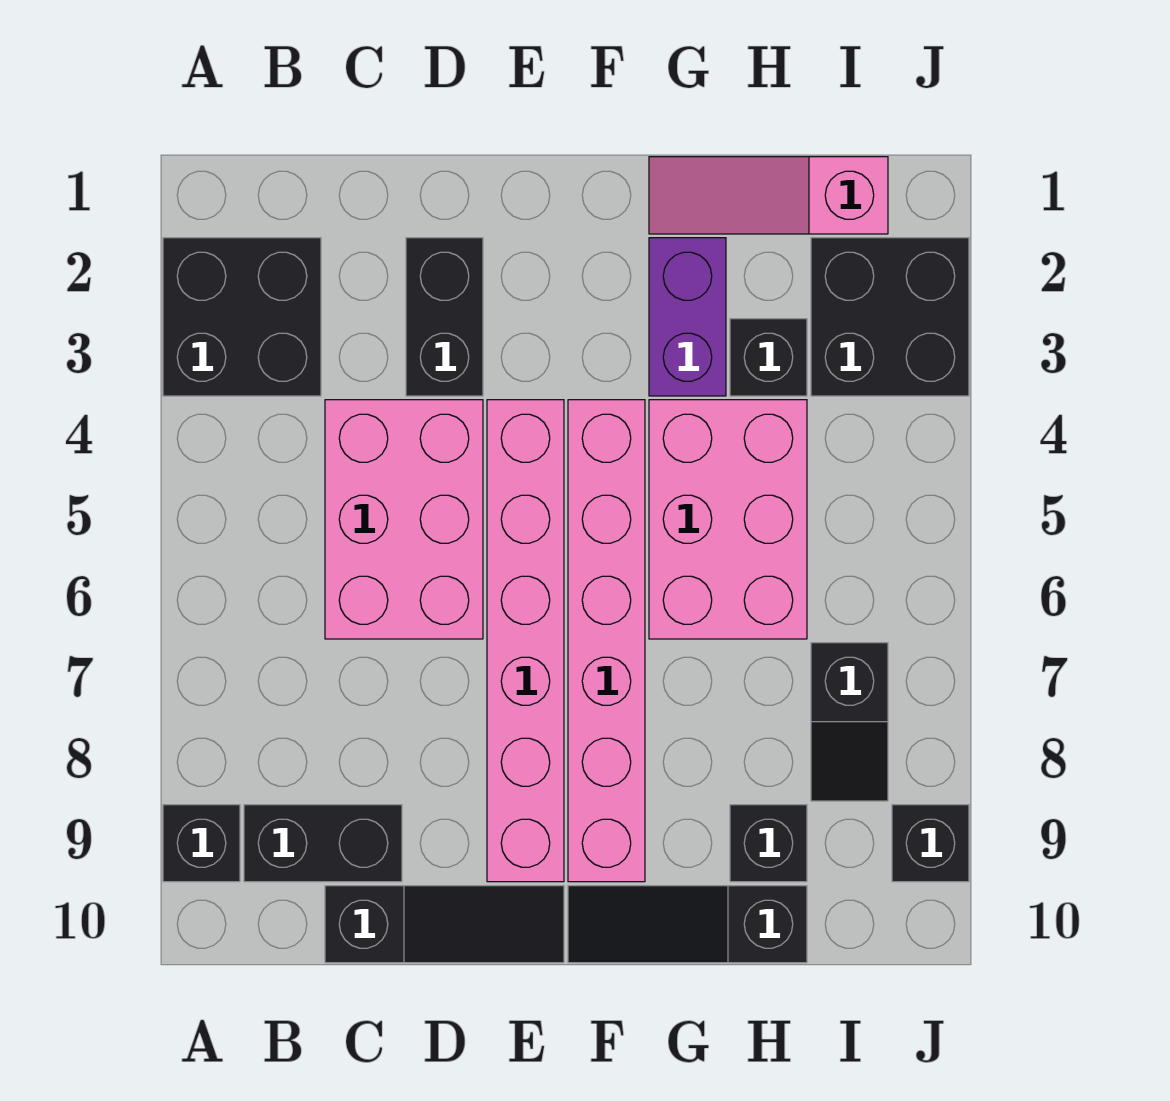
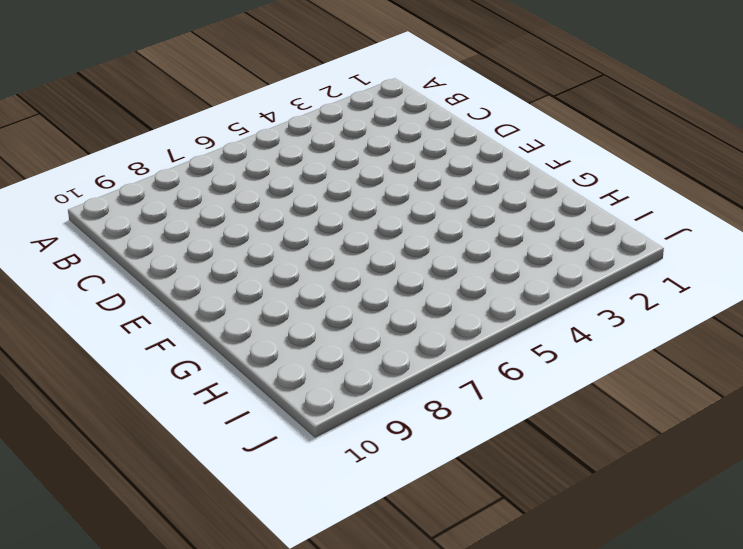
none -> black 2x2 brick [163,238,321,396]
none -> black 1x1 brick [163,805,240,882]
none -> black 1x2 brick [244,805,402,882]

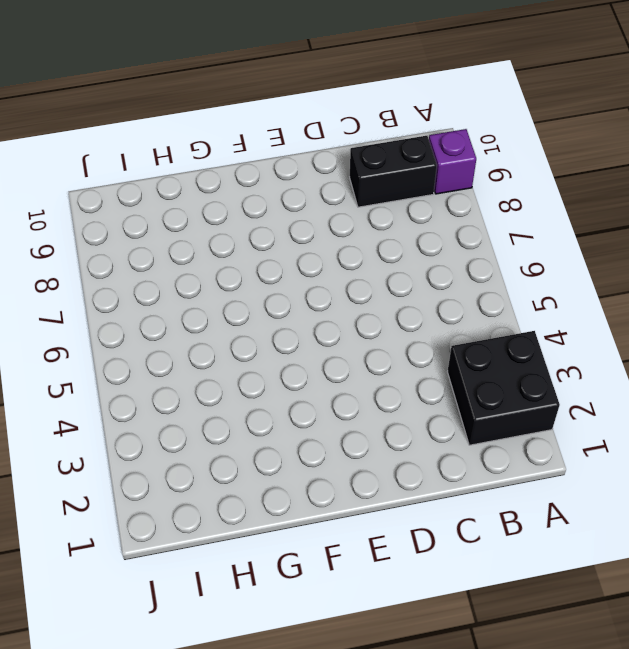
purple 1x1 brick [429,129,476,194] -> black 1x1 brick [163,805,240,882]
none -> pink 2x3 brick [325,400,483,639]
none -> black 1x3 slope [325,886,564,963]
none -> black 1x2 brick [406,238,483,396]

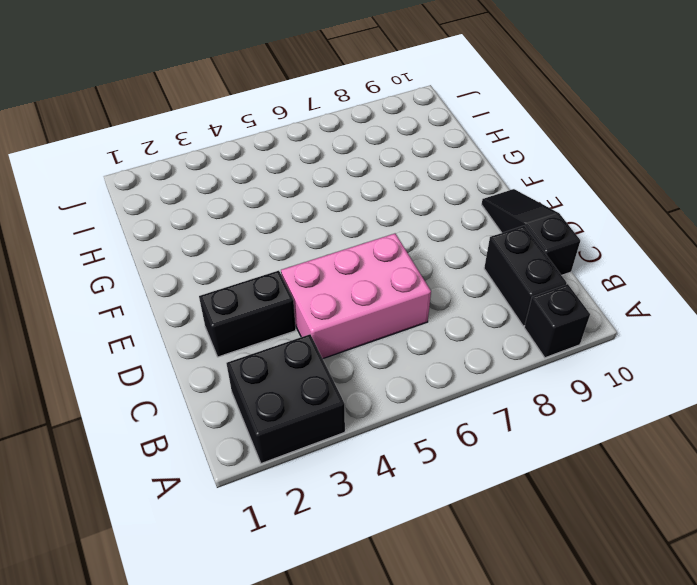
none -> pink 1x6 brick [487,400,564,882]
none -> pink 1x6 brick [568,400,645,882]
none -> black 1x3 slope [568,886,807,963]

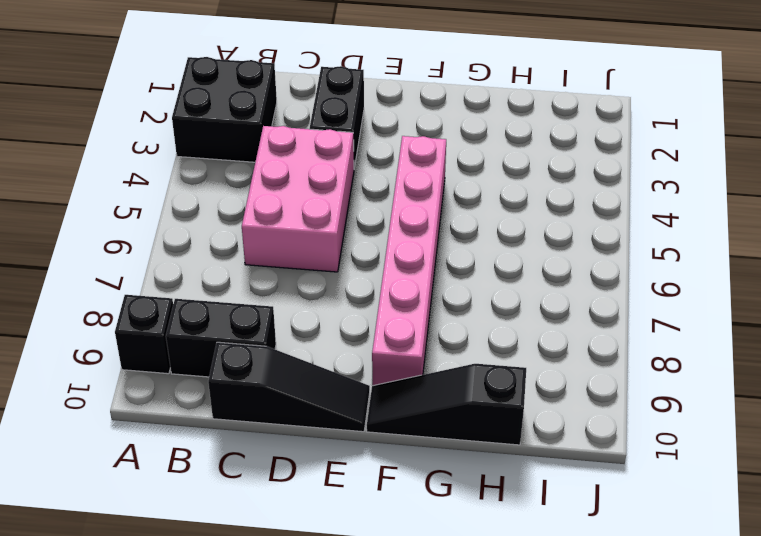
none -> pink 1x6 brick [487,400,564,882]
none -> pink 1x3 slope [649,157,888,234]
none -> purple 1x2 brick [649,238,726,396]

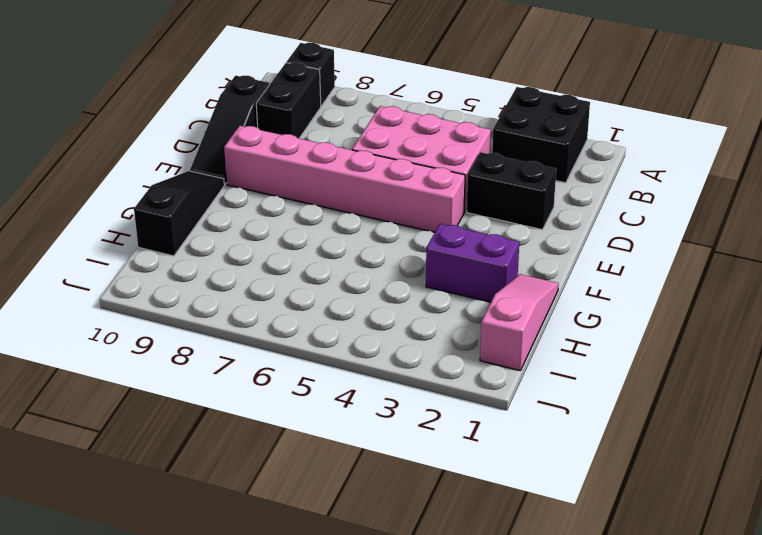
none -> pink 1x6 brick [568,400,645,882]
none -> pink 2x3 brick [649,400,807,639]
none -> black 1x1 brick [730,319,807,396]

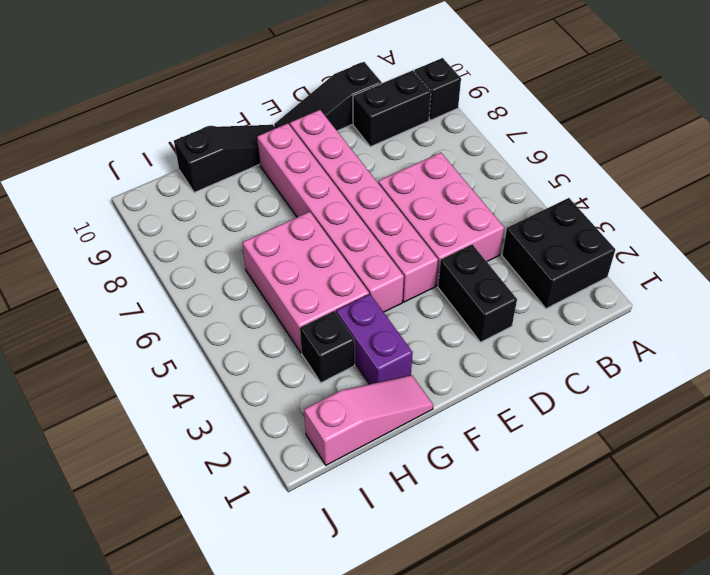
none -> black 1x1 brick [730,805,807,882]
none -> black 2x2 brick [811,238,969,396]
none -> black 1x2 slope [811,643,888,801]

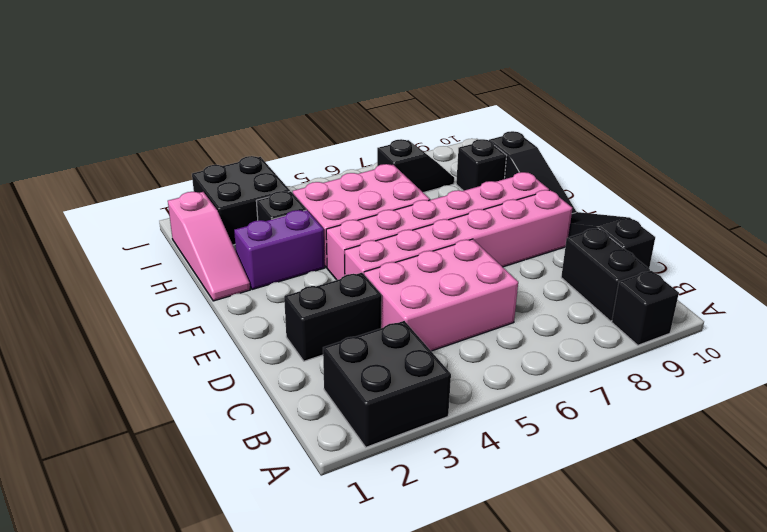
none -> black 1x1 brick [892,805,969,882]

